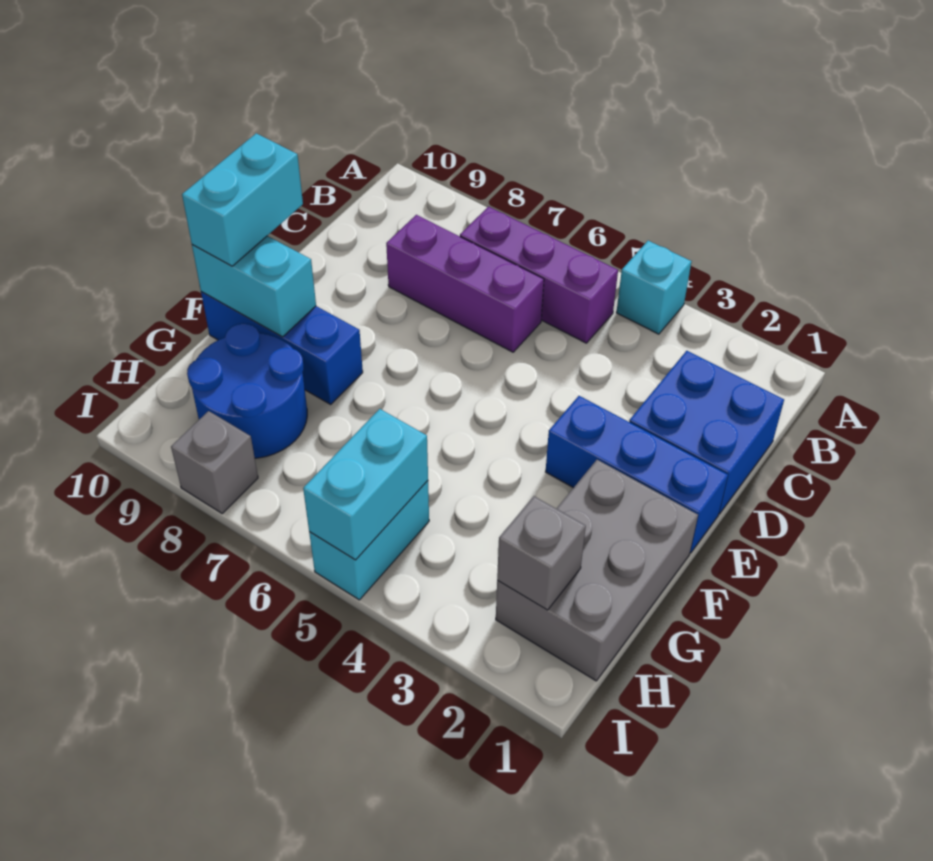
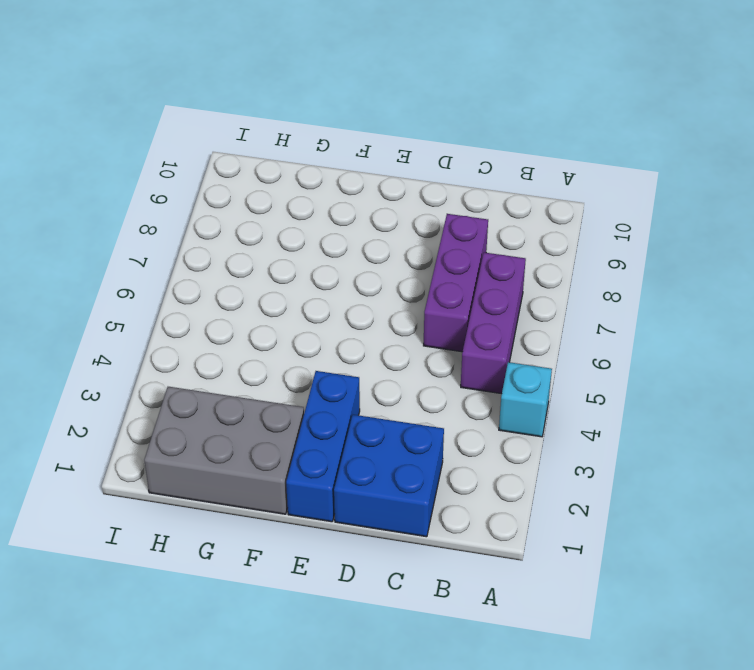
none -> blue 1x3 brick [201,292,363,405]
none -> blue 2x2 round brick [187,323,307,458]
none -> cyan 1x2 brick [309,481,429,600]

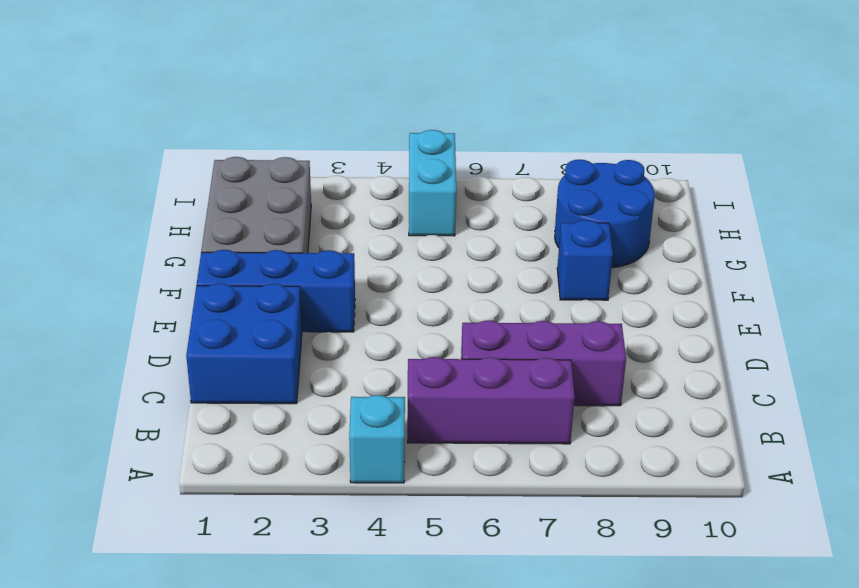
blue 1x1 brick [557,220,613,300] -> blue 1x3 brick [201,292,363,405]
none -> grey 1x1 brick [171,411,258,513]
none -> cyan 1x2 brick [192,236,316,337]
none -> grey 1x1 brick [497,496,586,610]

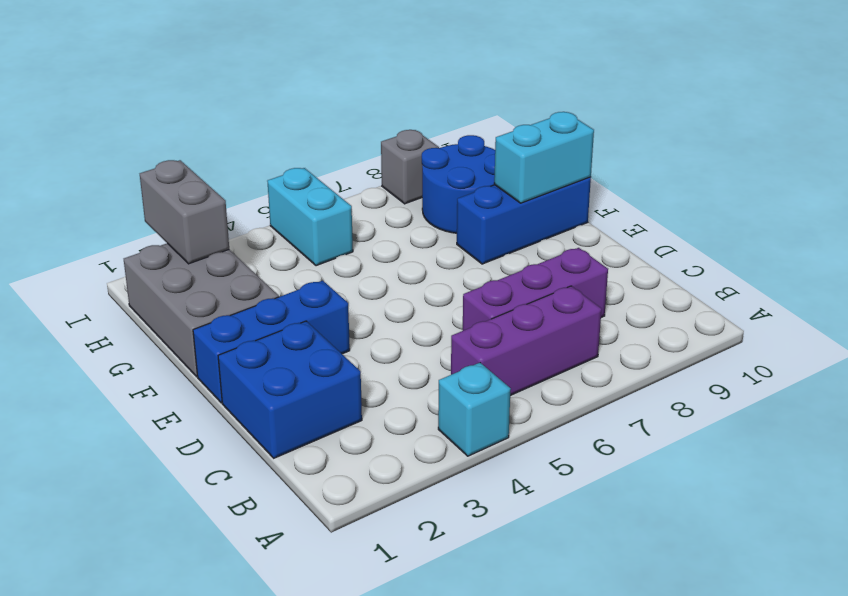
grey 1x2 brick [140,160,229,264] -> grey 1x1 brick [497,496,586,610]
none -> cyan 1x2 brick [303,409,428,560]
none -> cyan 1x2 brick [182,133,303,266]

